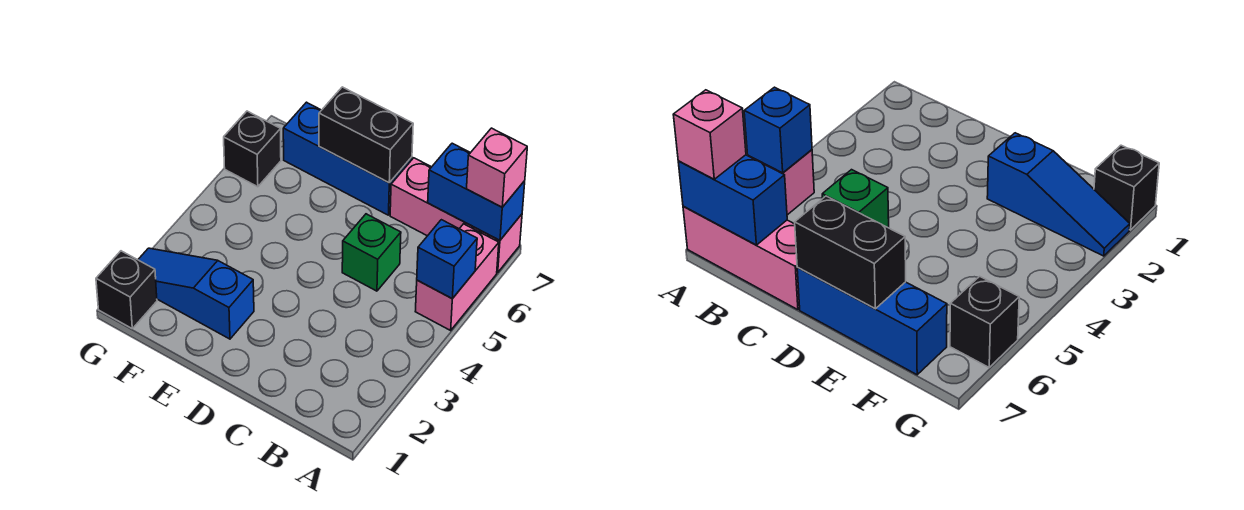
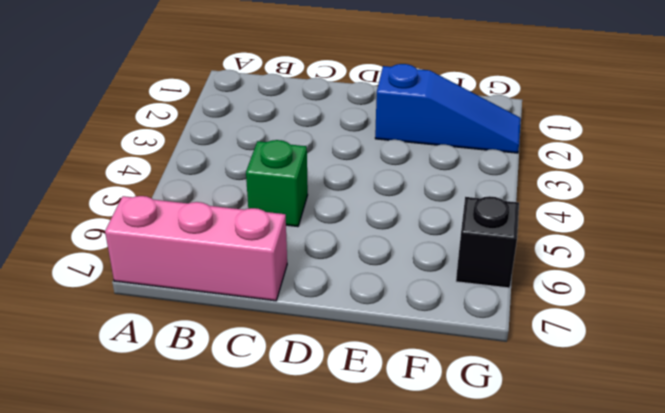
none -> pink 1x2 brick [415,224,499,330]
none -> blue 1x3 brick [283,102,412,215]

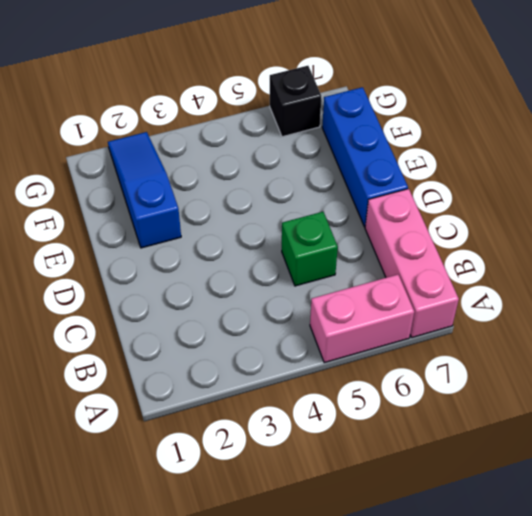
none -> black 1x1 brick [96,251,157,328]
none -> blue 1x1 brick [417,220,477,299]

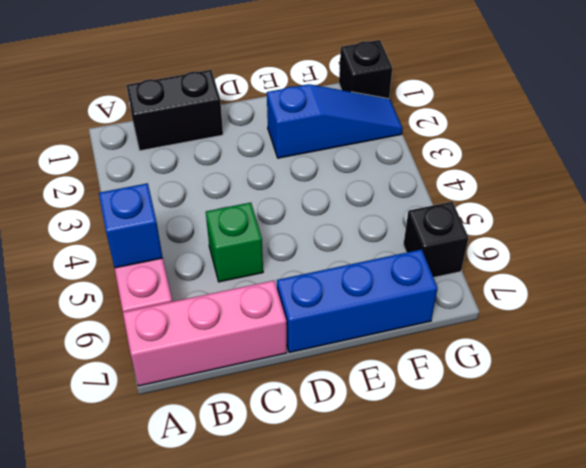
black 1x2 brick [126,70,223,151] -> black 1x2 brick moved to [319,87,413,183]
none -> blue 1x2 brick [428,143,525,240]
none -> pink 1x1 brick [467,128,527,207]

